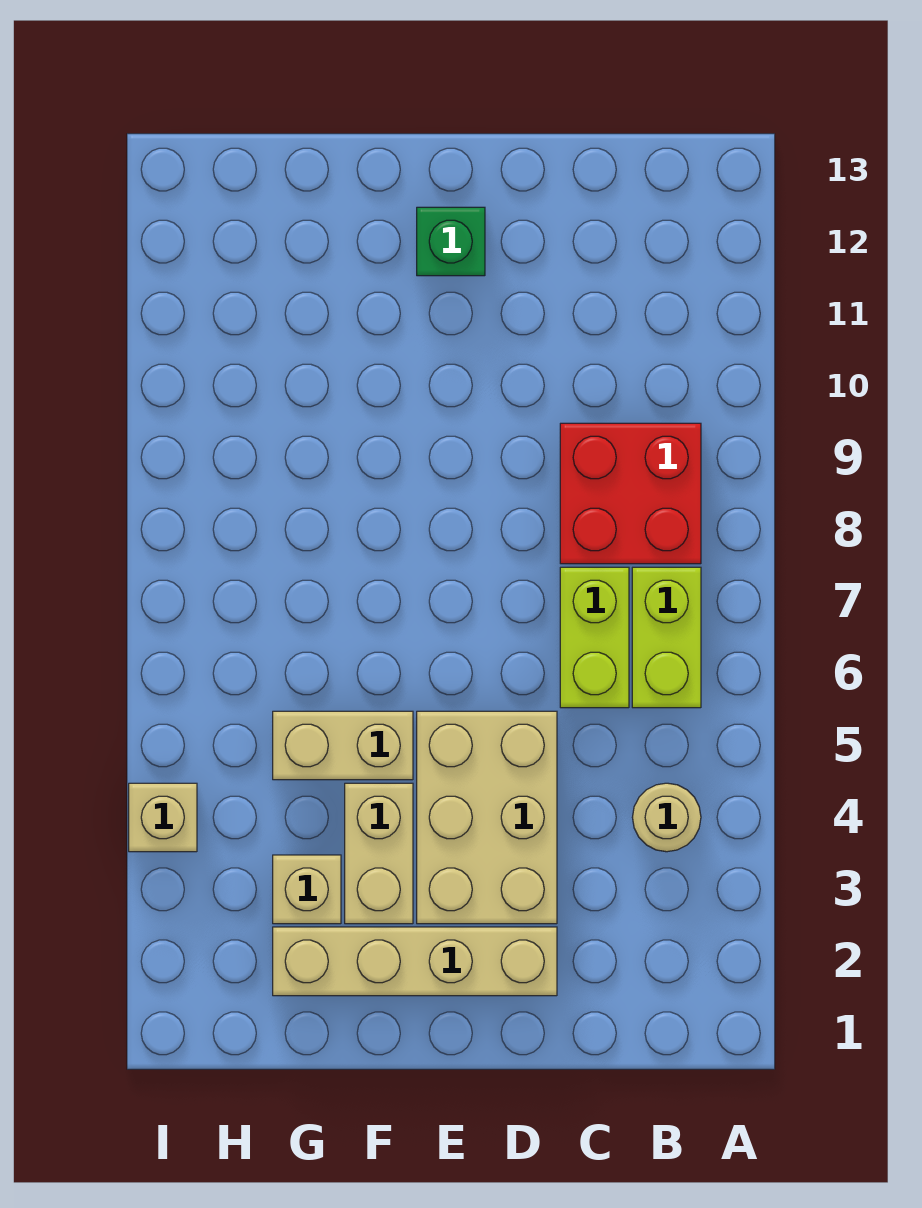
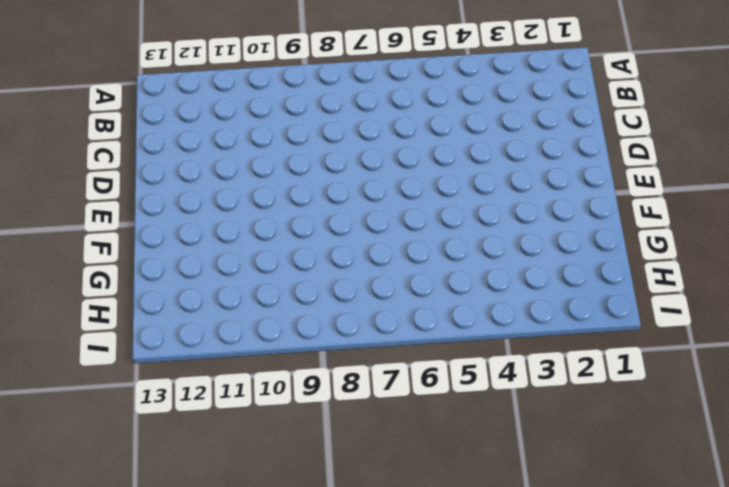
none -> tan 1x1 round brick [632,783,701,852]
none -> lime 1x2 brick [632,567,701,708]

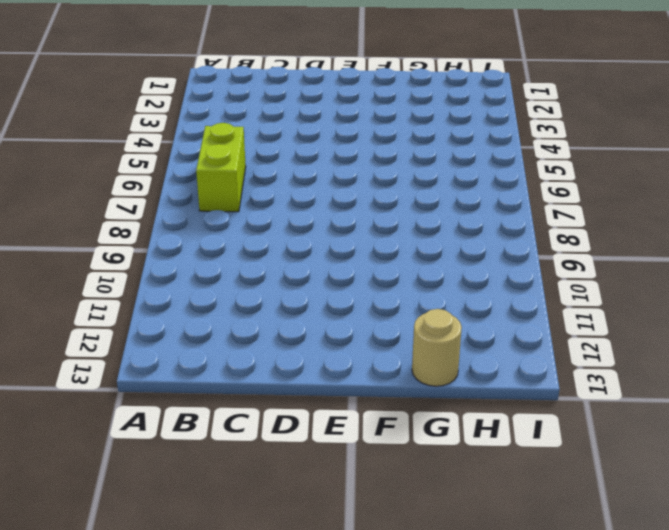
tan 1x1 round brick [412,309,462,386] -> tan 1x1 round brick moved to [632,783,701,852]
none -> red 2x2 brick [560,423,701,564]
none -> lime 1x2 brick [560,567,629,708]

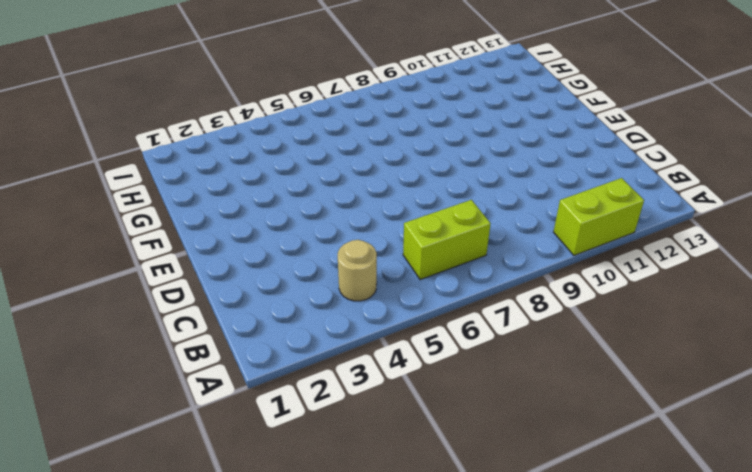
lime 1x2 brick [554,178,644,255] -> lime 1x2 brick moved to [560,567,629,708]
none -> red 2x2 brick [560,423,701,564]
none -> tan 1x4 brick [273,927,557,996]

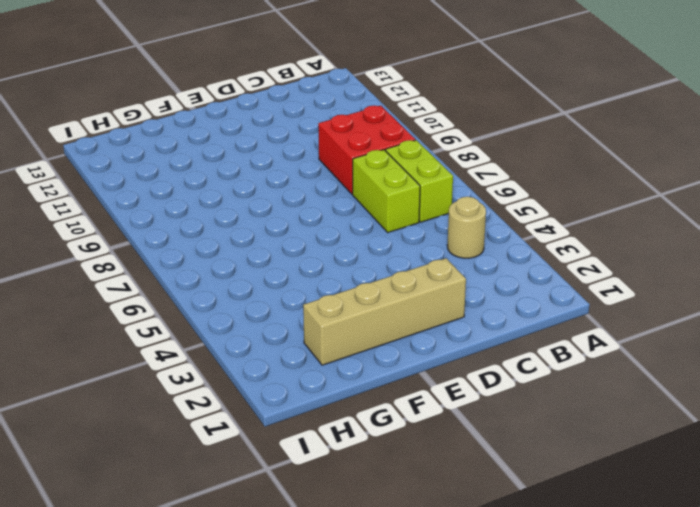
none -> tan 2x3 brick [417,711,557,924]
none -> green 1x1 brick [417,207,485,276]

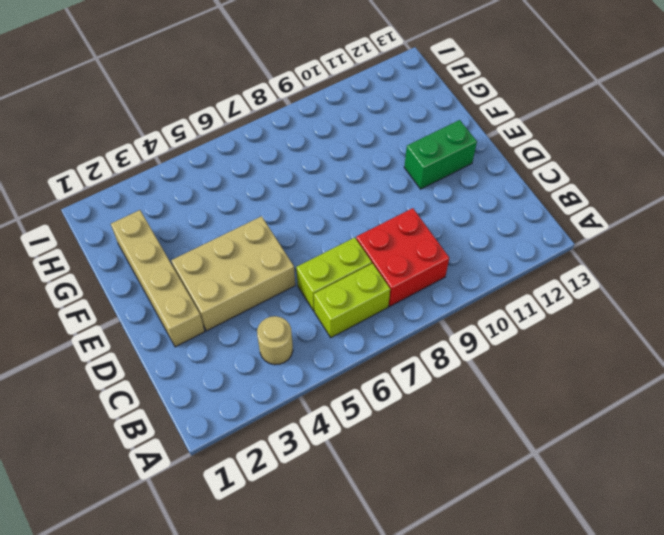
green 1x2 brick [404,120,477,189] -> green 1x1 brick [417,207,485,276]
none -> tan 1x2 brick [345,783,413,924]
none -> tan 1x2 brick [273,711,413,780]

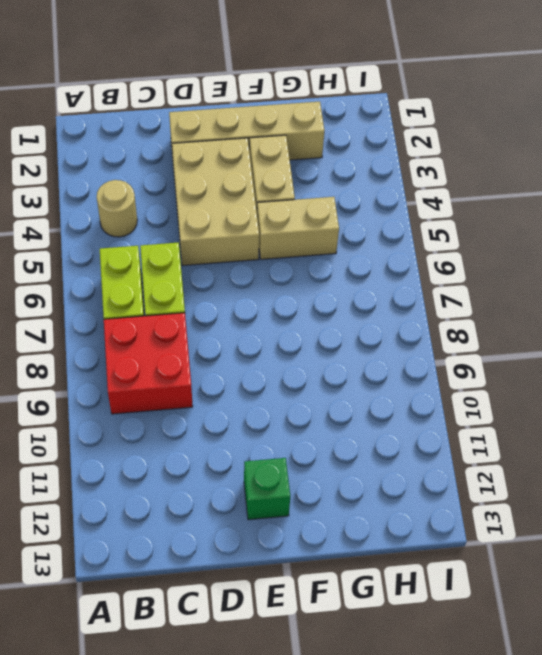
none -> tan 1x1 brick [273,855,341,924]
none -> tan 1x1 brick [129,783,197,852]

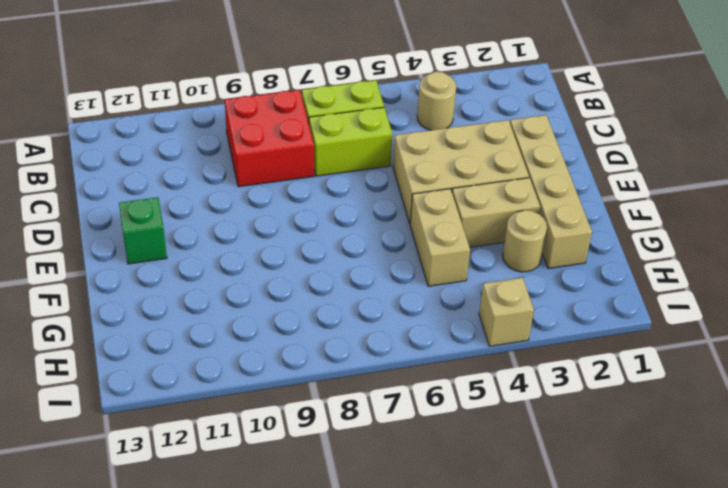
tan 1x1 round brick [503,210,547,272] -> tan 1x1 brick [273,855,341,924]

